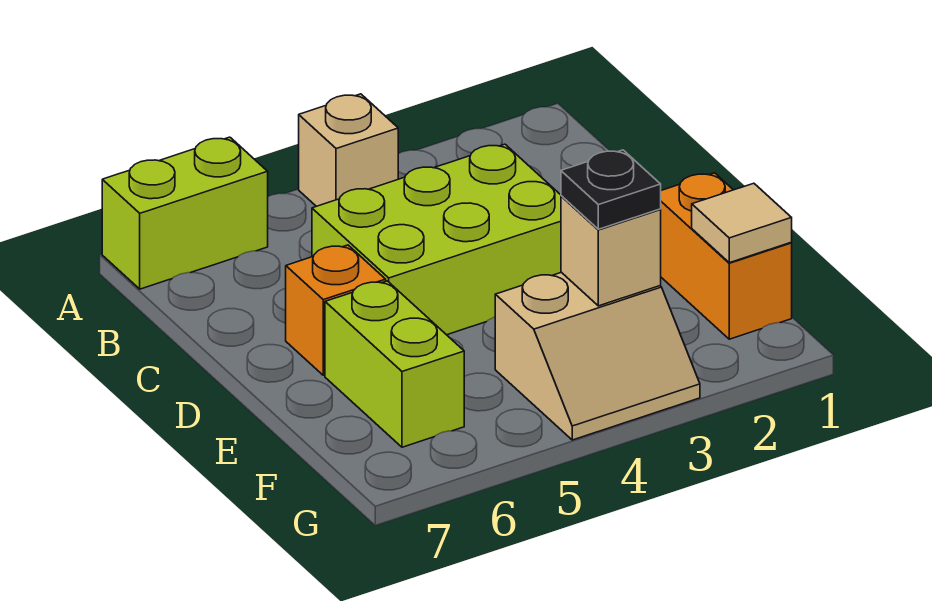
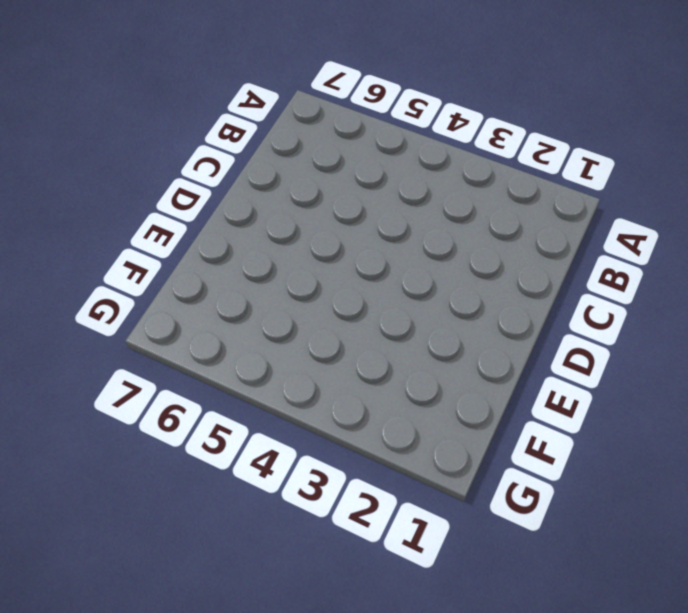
none -> tan 1x1 brick [299,94,398,206]
none -> lime 1x2 brick [102,137,268,289]

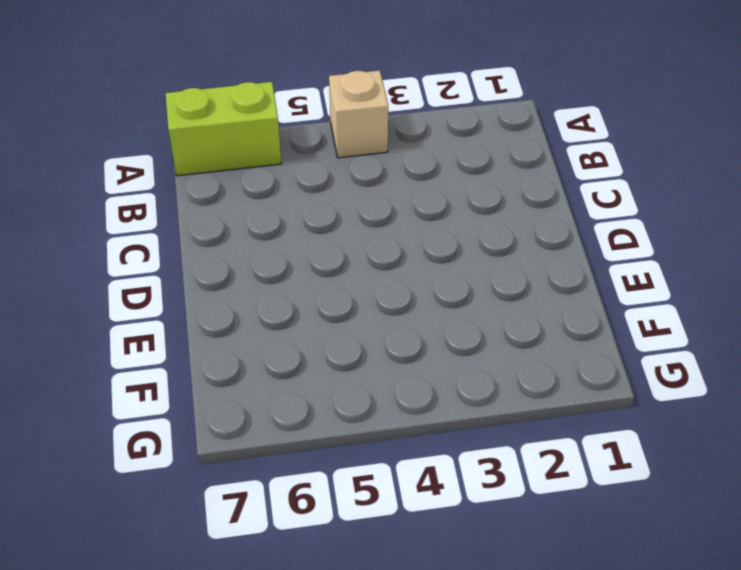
none -> lime 2x3 brick [312,144,561,335]
none -> orange 1x1 brick [286,245,386,375]

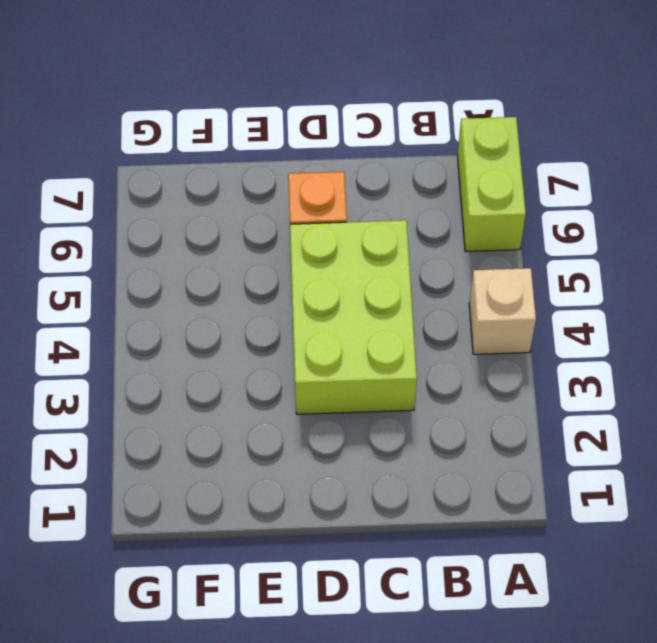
none -> orange 1x2 brick [660,173,792,339]
none -> lime 1x2 brick [325,281,464,447]

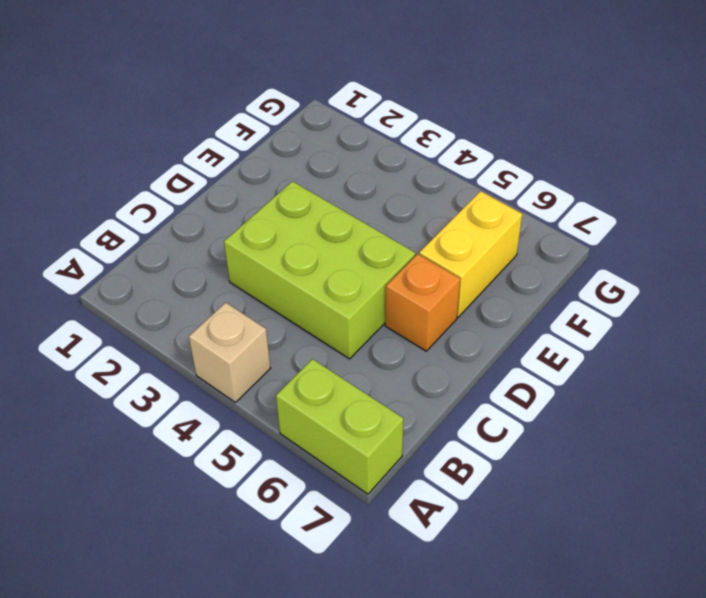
yellow 1x2 brick [419,191,522,317] -> lime 1x2 brick [325,281,464,447]
none -> orange 1x2 brick [660,173,792,339]
none -> tan 2x2 slope [495,272,700,440]

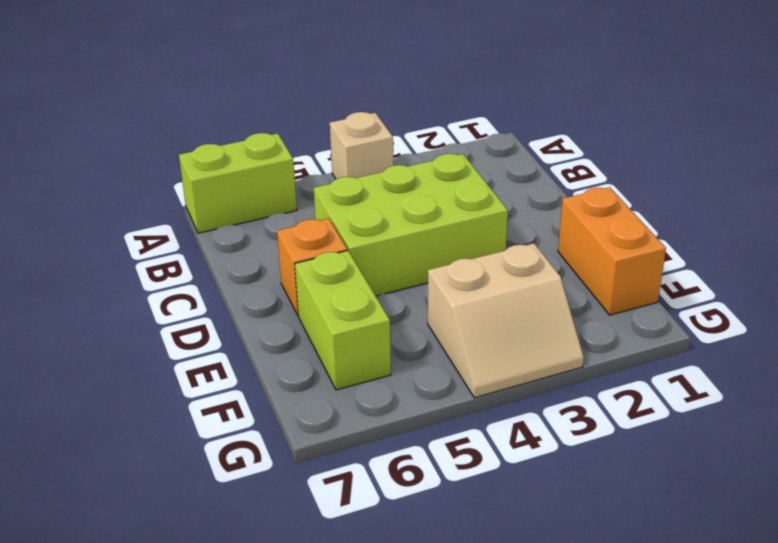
none -> tan 1x1 tile [692,183,792,263]
none -> tan 1x1 brick [561,196,661,306]

